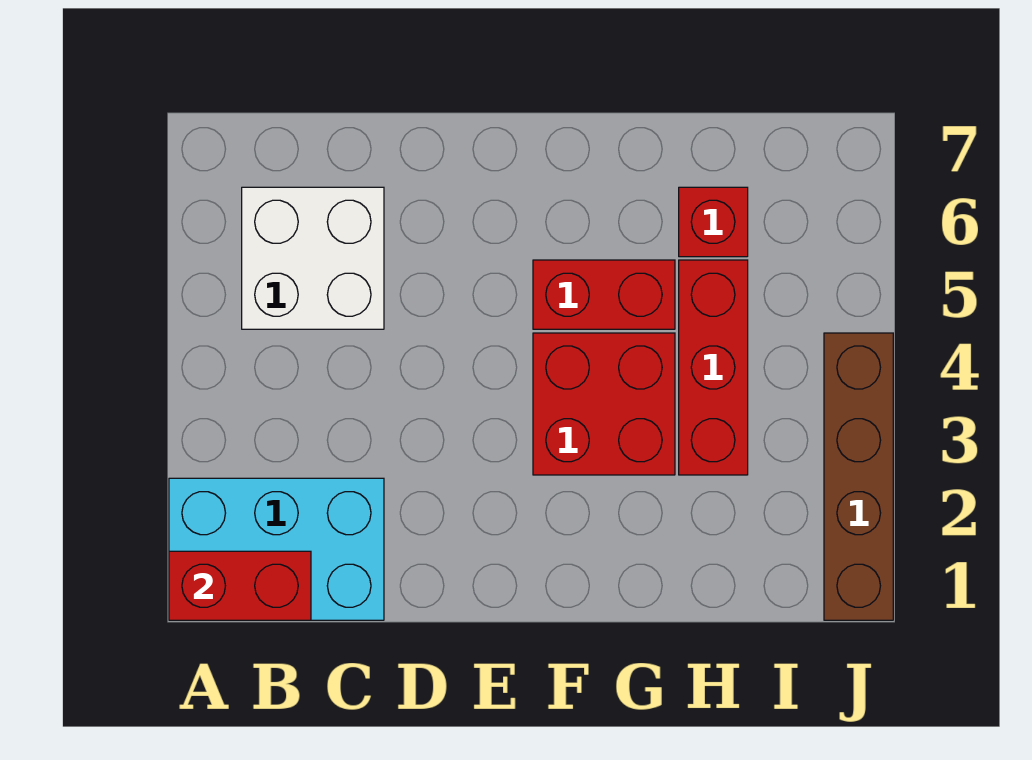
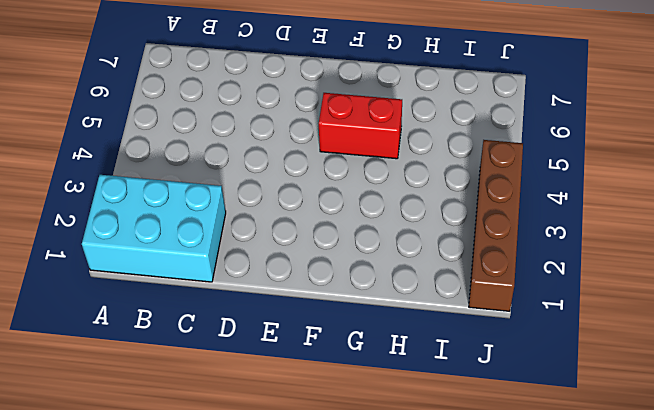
none -> white 2x2 brick [242,187,384,329]
none -> red 2x2 brick [533,333,675,475]

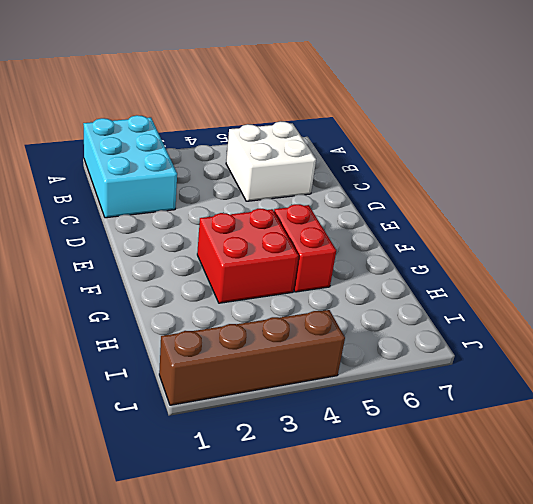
none -> red 1x3 brick [679,260,748,475]
none -> red 1x1 brick [679,187,748,257]

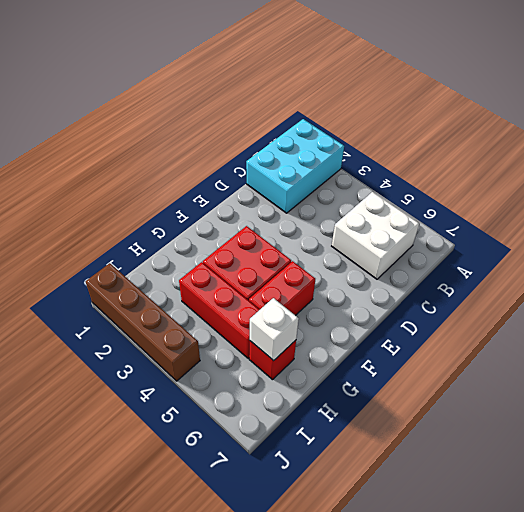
white 1x1 brick [250,298,299,361] -> none
none -> red 1x2 brick [169,551,311,620]

